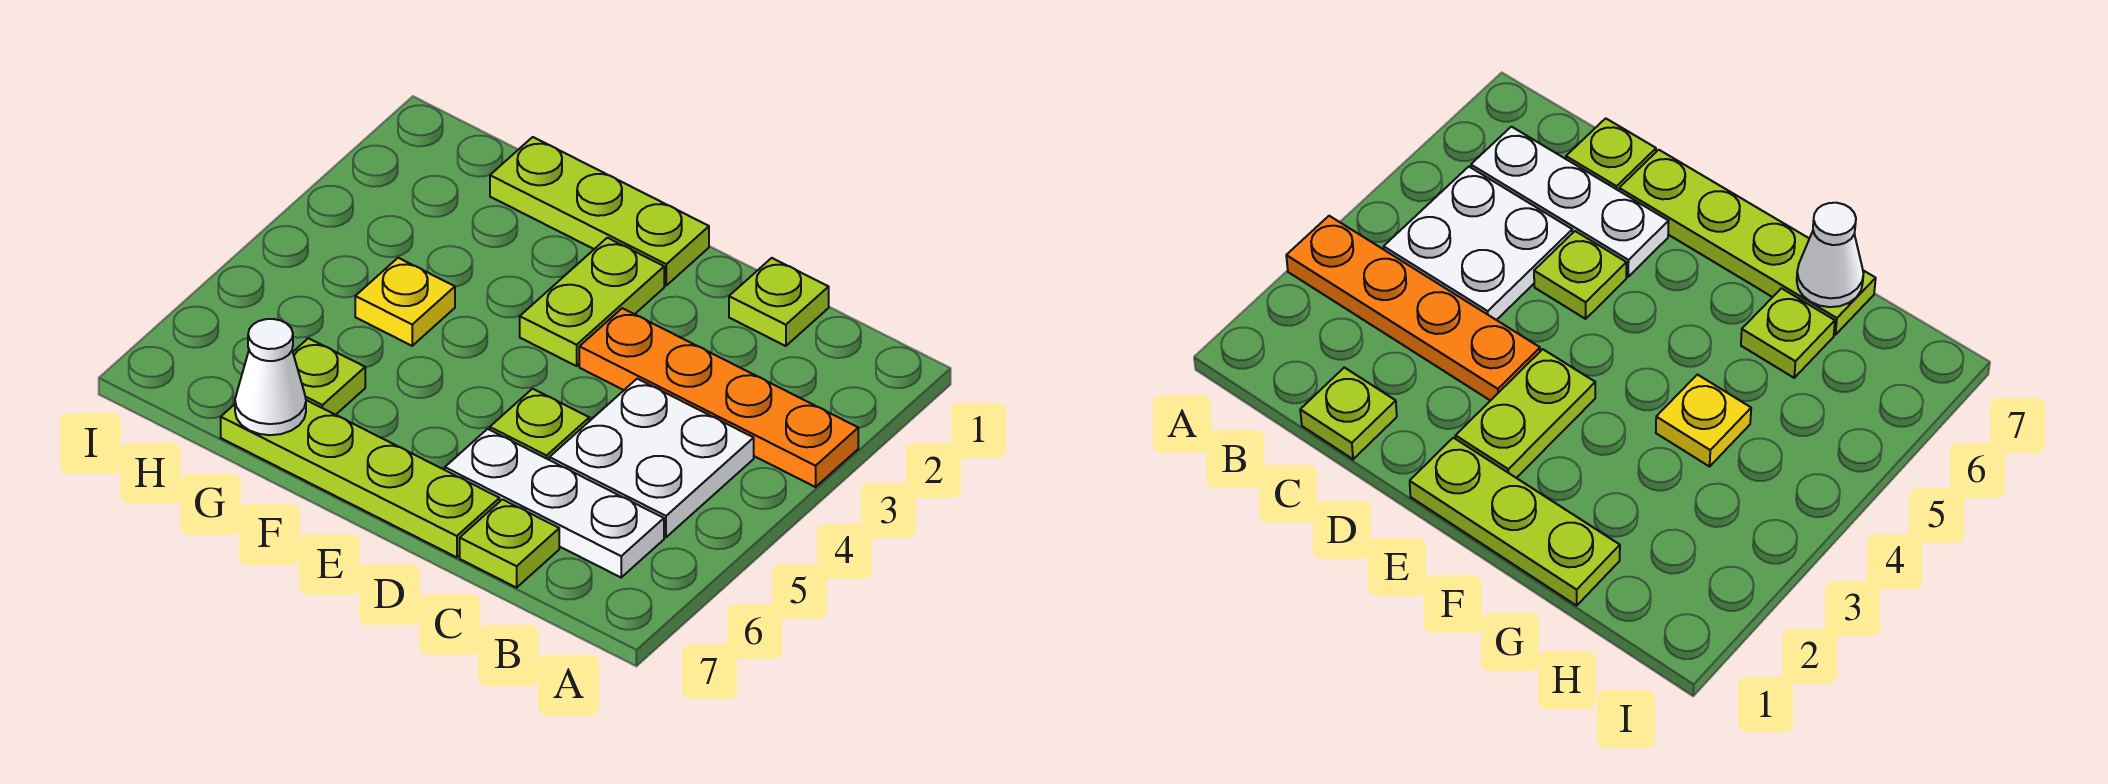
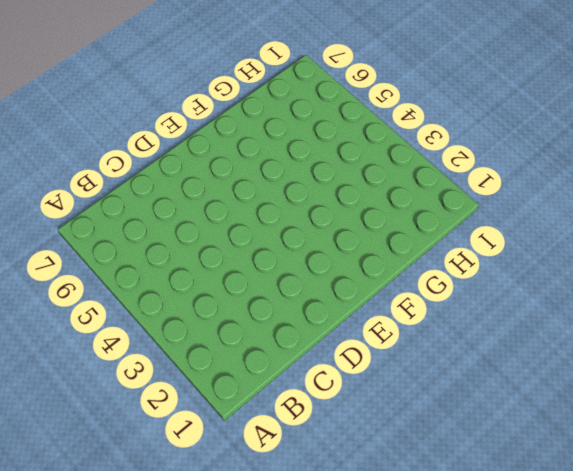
none -> orange 1x4 plate [579,308,858,487]
none -> white 2x2 plate [549,379,754,537]
none -> white 1x3 plate [445,429,664,577]

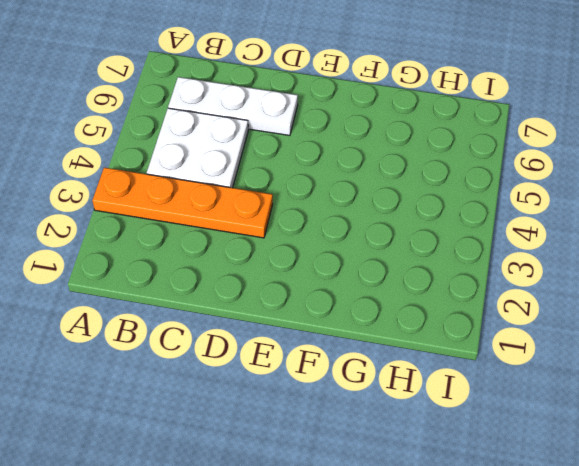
none -> lime 1x1 plate [729,258,829,346]
none -> lime 1x1 plate [460,499,559,588]
none -> lime 1x1 plate [490,389,589,460]

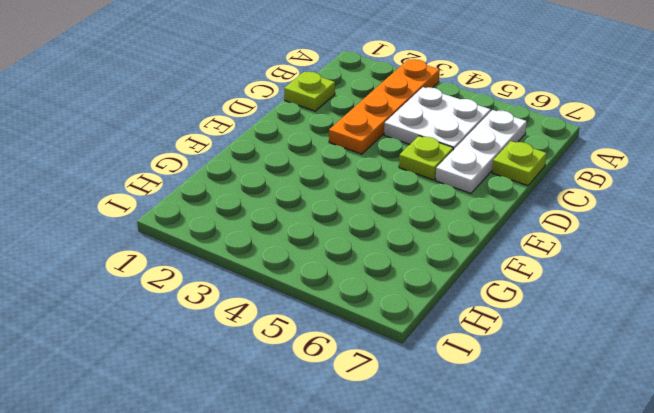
none -> lime 1x4 plate [221,400,500,557]
none -> lime 1x3 plate [490,137,709,285]
none -> lime 1x2 plate [520,238,664,366]

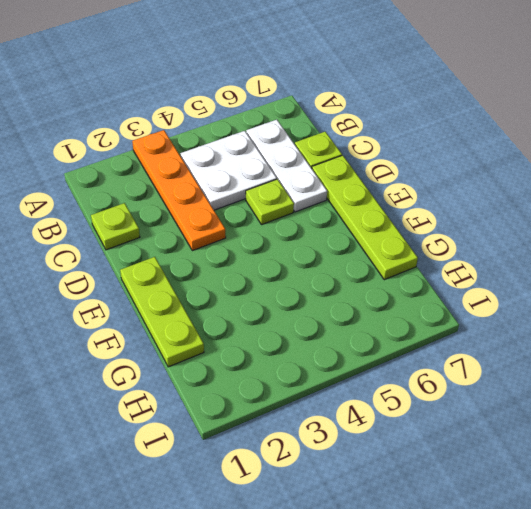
none -> lime 1x2 plate [520,238,664,366]
none -> yellow 1x1 plate [355,258,455,346]
none -> lime 1x1 plate [293,338,365,415]

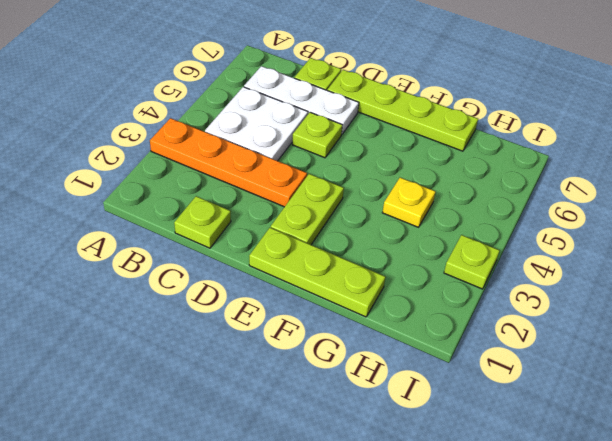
lime 1x1 plate [444,235,500,289] -> lime 1x1 plate moved to [293,338,365,415]
none -> white 1x1 cone [235,319,306,435]

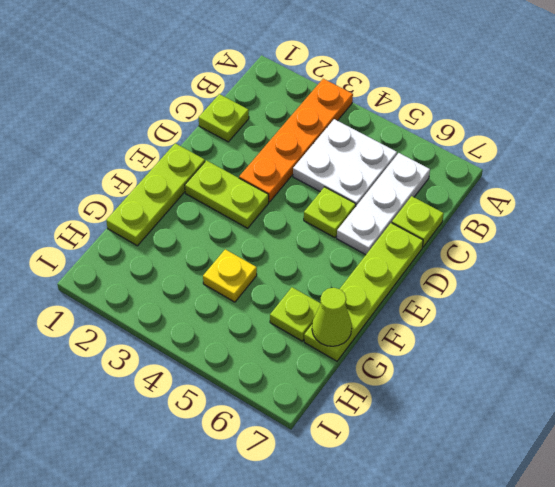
lime 1x1 cone [312,288,352,346] -> white 1x1 cone [235,319,306,435]

